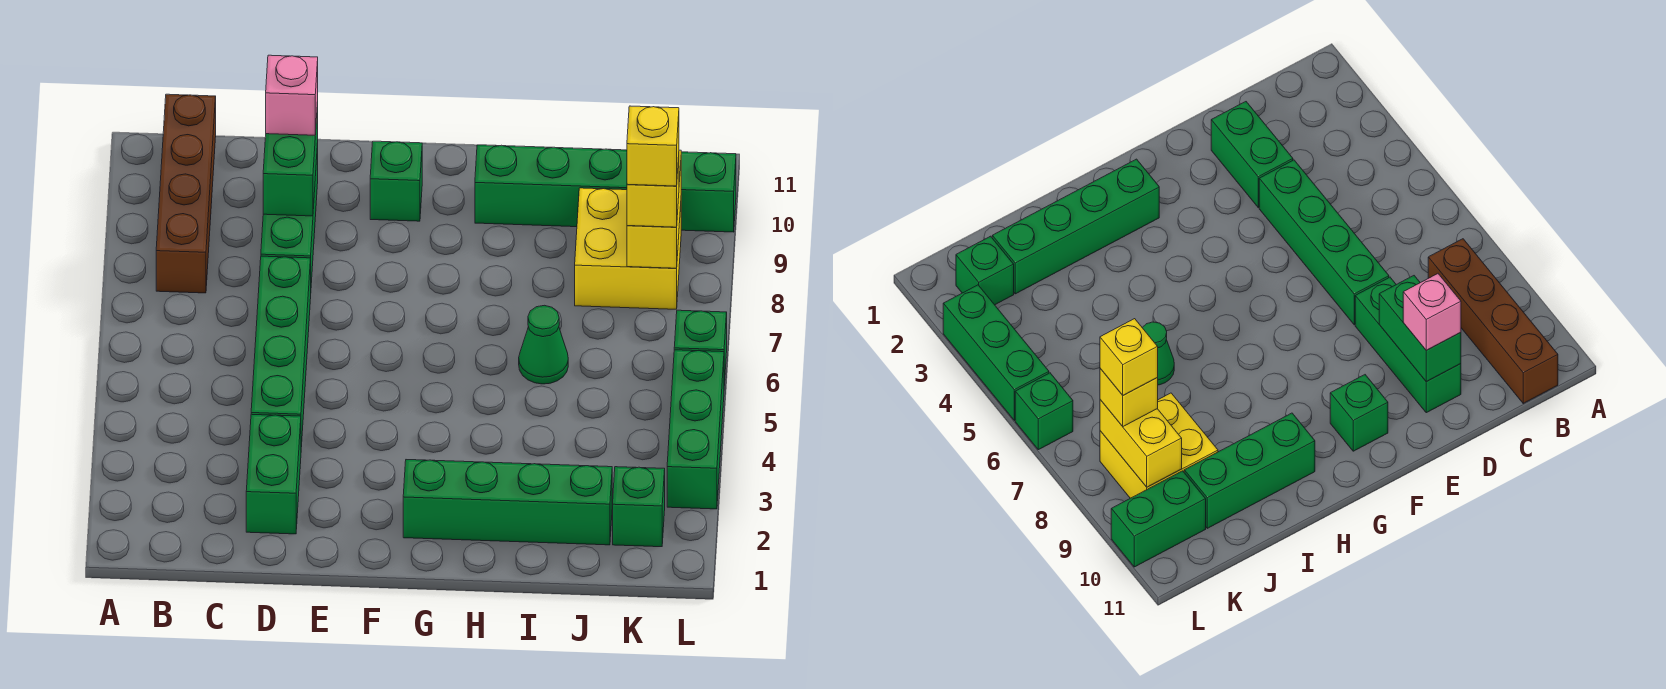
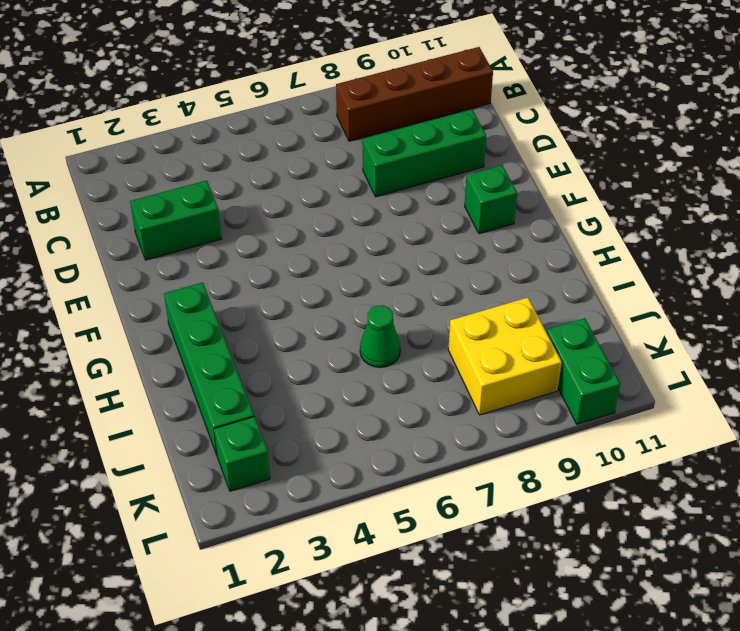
none -> green 1x4 brick [251,256,311,447]
none -> green 1x3 brick [475,145,627,227]
none -> green 1x3 brick [667,350,724,509]

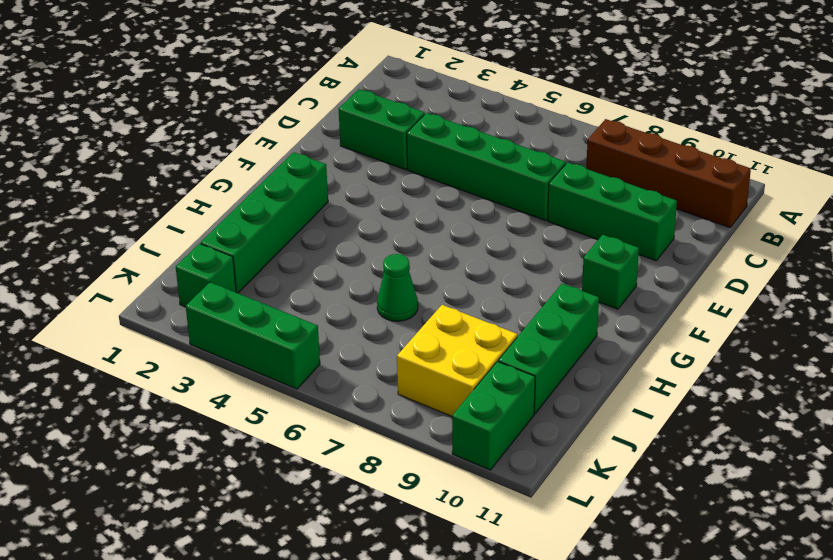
none -> green 1x1 brick [674,310,727,385]
none -> green 1x2 brick [263,102,318,216]
none -> yellow 1x2 brick [627,150,681,268]

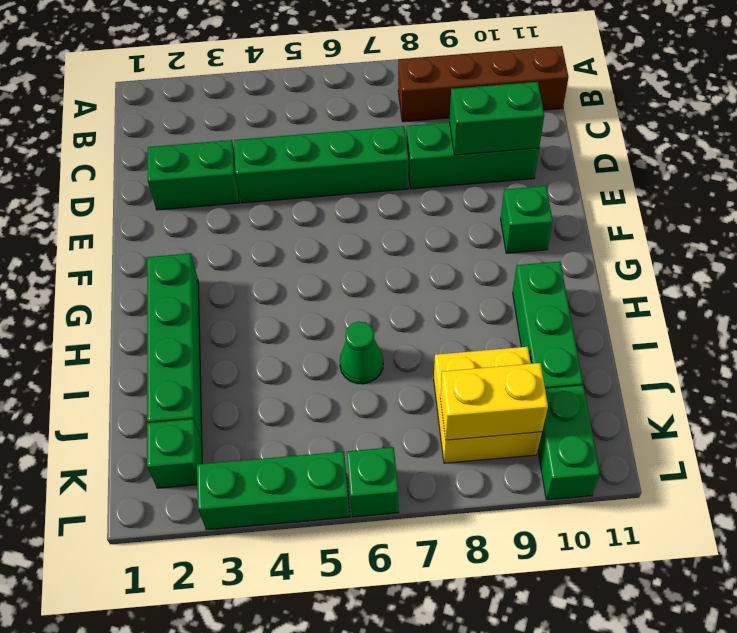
none -> pink 1x1 brick [266,55,318,135]
none -> yellow 1x1 brick [627,157,679,227]
none -> yellow 1x1 brick [627,106,679,186]

